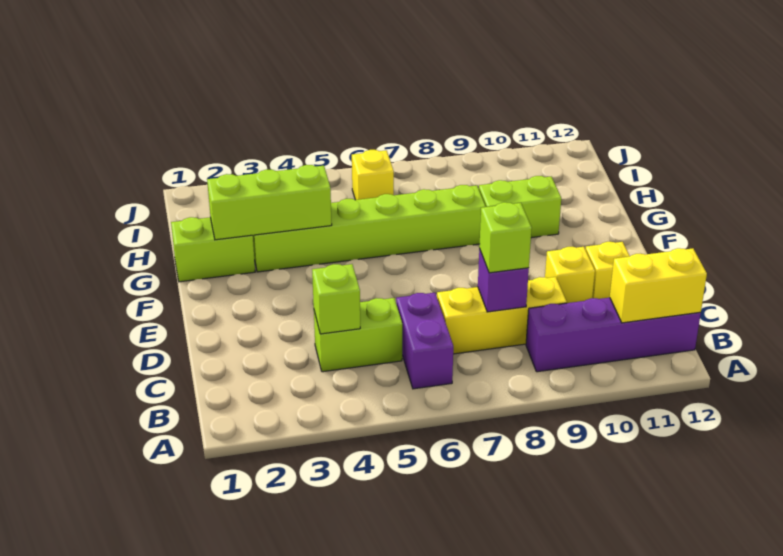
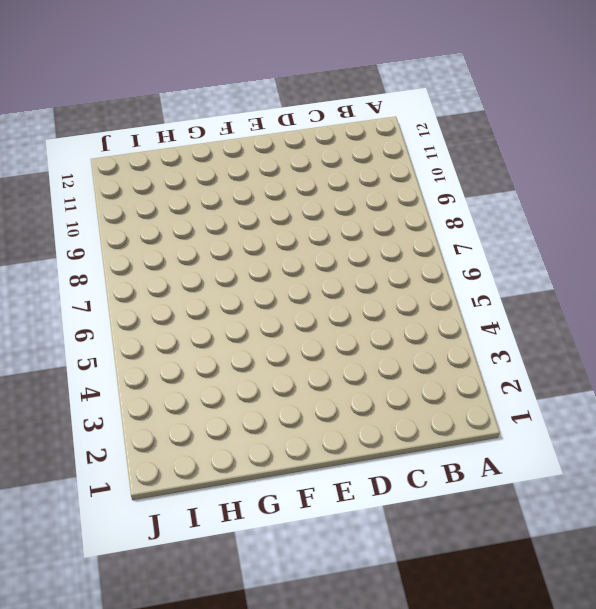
none -> purple 1x2 brick [396,293,453,389]
none -> purple 1x4 brick [526,298,701,372]
none -> lime 1x2 brick [314,298,402,372]

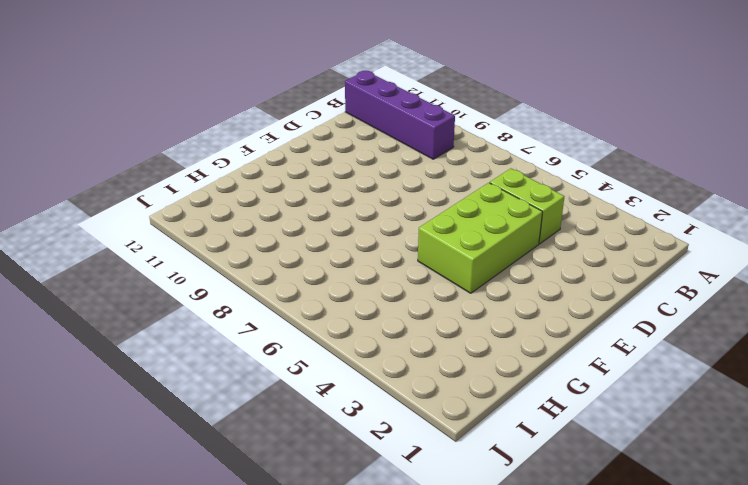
lime 2x3 brick [418,183,543,293] -> none
none -> purple 1x2 brick [396,293,453,389]
none -> yellow 1x3 brick [437,277,567,354]
none -> yellow 1x1 brick [545,247,595,303]

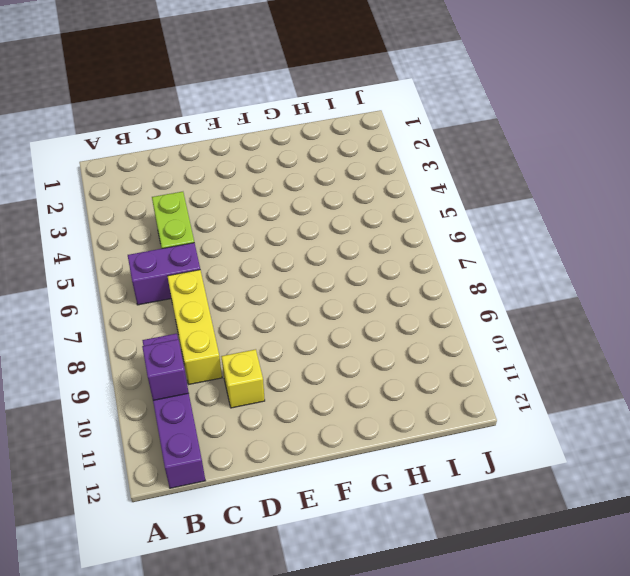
purple 1x1 brick [142,339,189,400] -> purple 1x1 brick moved to [478,249,529,312]
none -> yellow 1x1 brick [586,242,630,299]
none -> lime 1x2 brick [171,217,255,282]
none -> lime 1x6 brick [253,185,486,272]

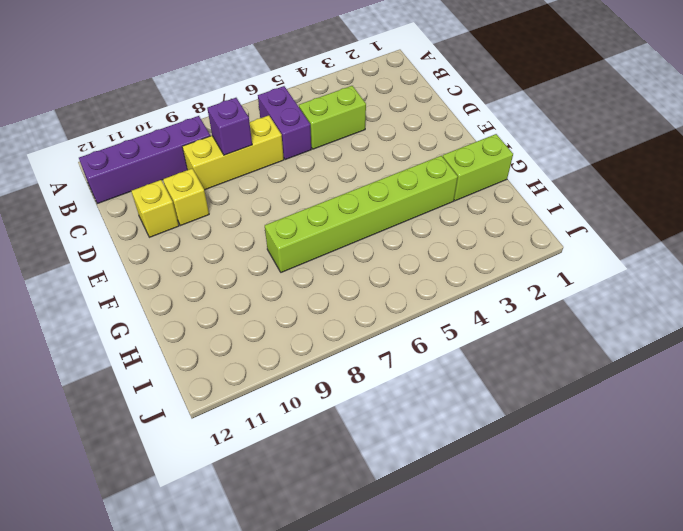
none -> lime 1x2 brick [479,176,561,238]
none -> yellow 1x1 brick [352,150,394,200]
none -> yellow 1x2 brick [610,248,707,323]

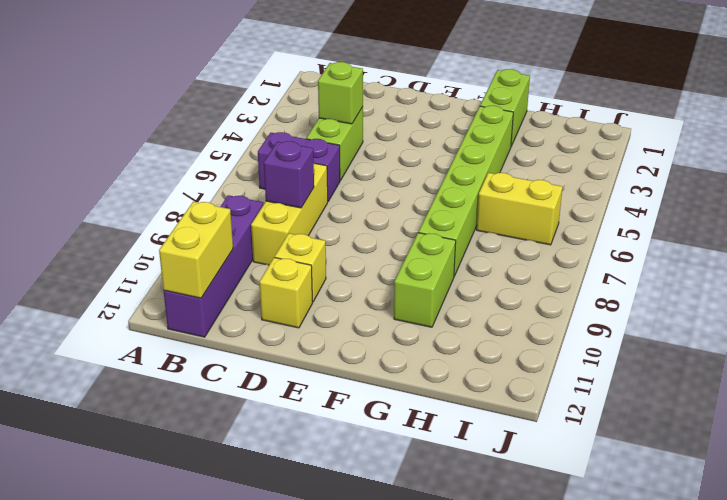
yellow 1x2 brick [477,173,562,245] -> yellow 1x1 brick [352,150,394,200]
none -> lime 1x3 brick [207,165,332,240]
none -> lime 1x1 brick [479,202,532,273]

